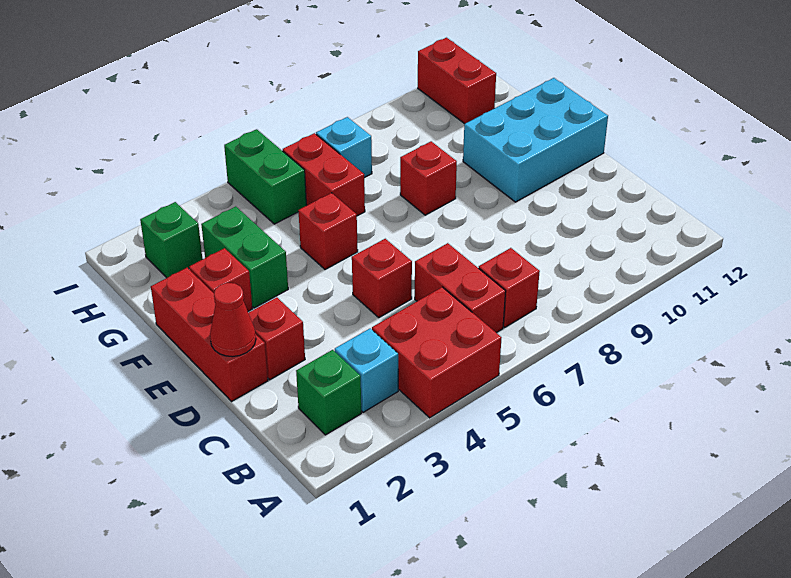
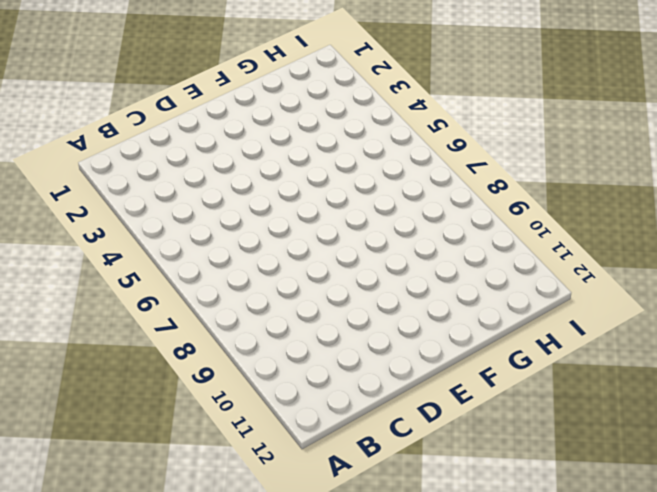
none -> red 2x2 brick [372,287,501,418]
none -> green 1x1 brick [296,350,361,435]
none -> cyan 1x1 brick [335,328,398,412]

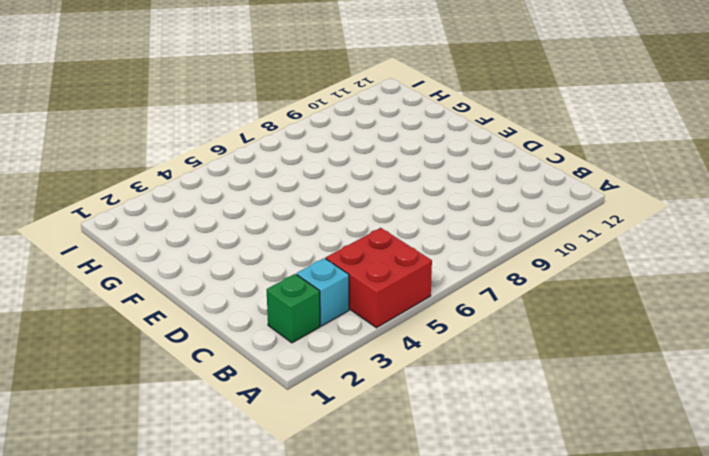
none -> red 1x2 brick [415,243,506,333]
none -> red 1x1 brick [479,248,540,327]
none -> red 1x3 brick [151,268,268,401]

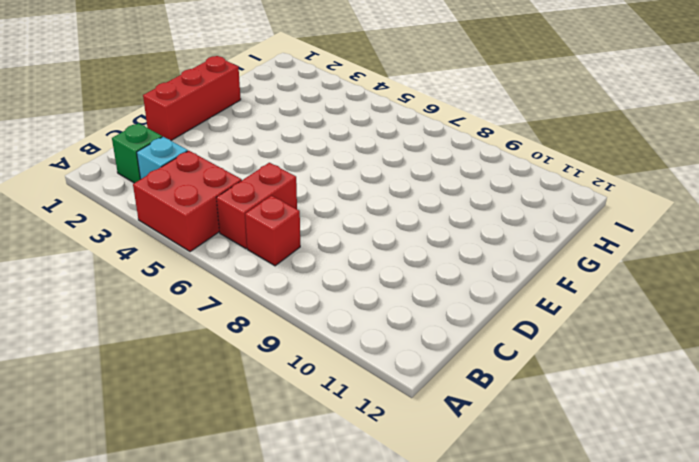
none -> red 1x1 brick [249,298,305,380]
none -> red 1x1 brick [352,239,412,317]
none -> cyan 2x3 brick [463,78,608,202]

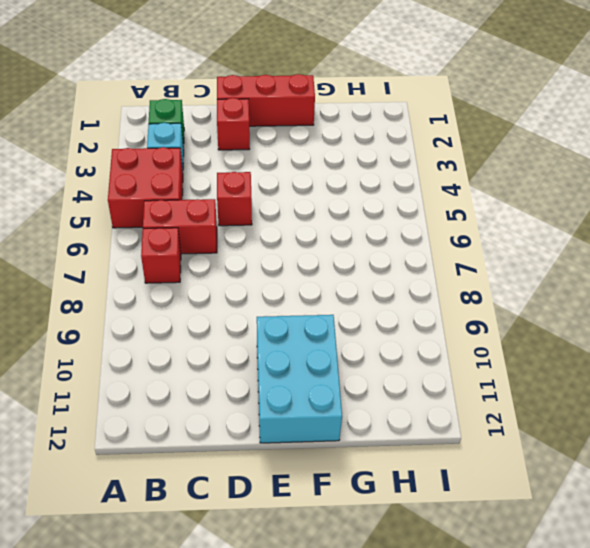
none -> red 1x1 brick [189,248,252,311]
none -> green 1x2 brick [201,206,288,308]
none -> red 1x1 brick [298,193,358,269]

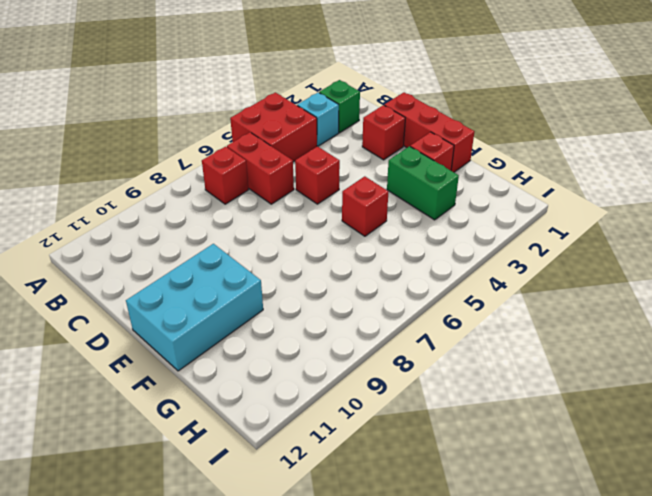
none -> red 1x1 brick [400,141,457,215]
none -> red 1x2 brick [283,133,365,216]
none -> green 1x1 brick [140,202,202,278]

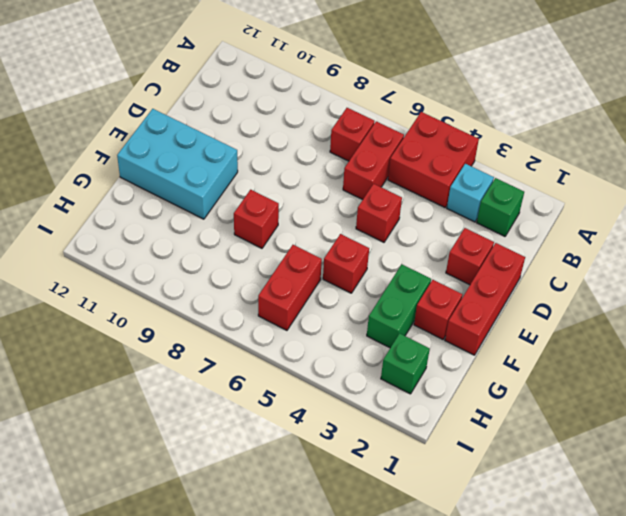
none -> green 1x2 brick [224,129,306,224]
none -> cyan 1x1 brick [316,117,372,178]
none -> red 1x2 brick [418,38,496,124]

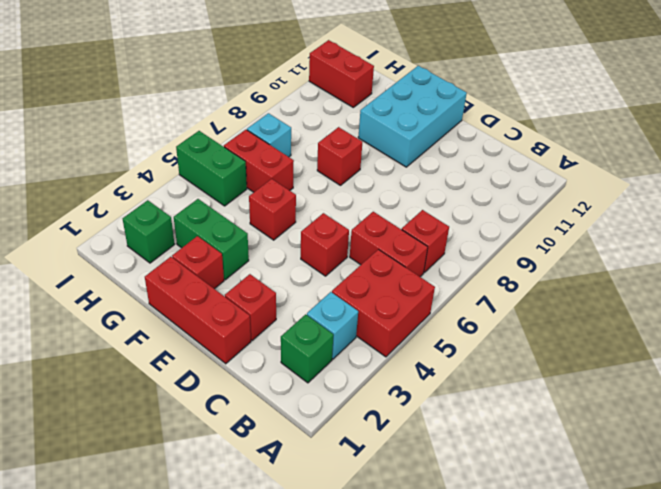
none -> red 1x1 cone [210,283,256,357]

